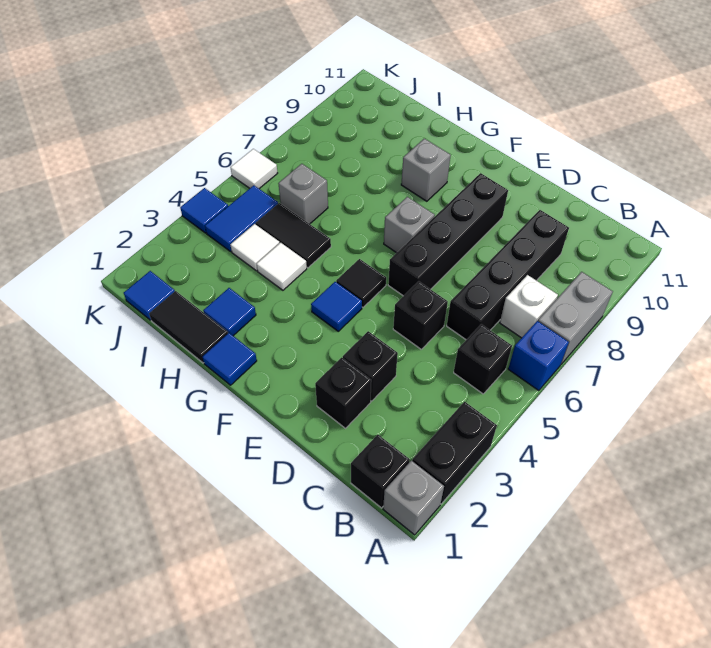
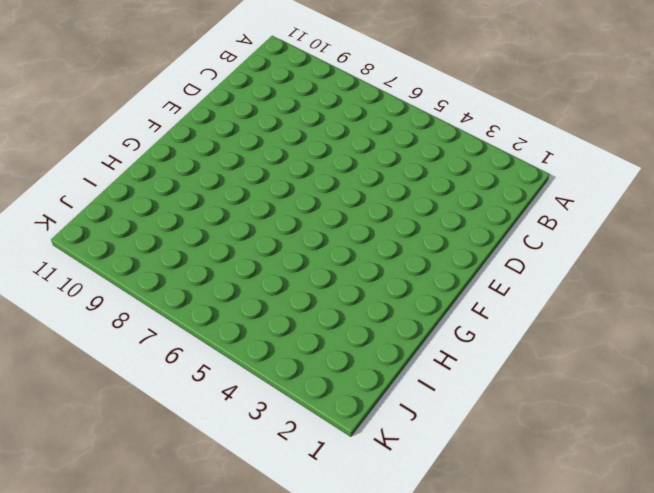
none -> grey 1x1 brick [383,461,444,535]
none -> black 1x2 brick [412,401,497,504]
none -> blue 1x1 brick [508,321,569,391]

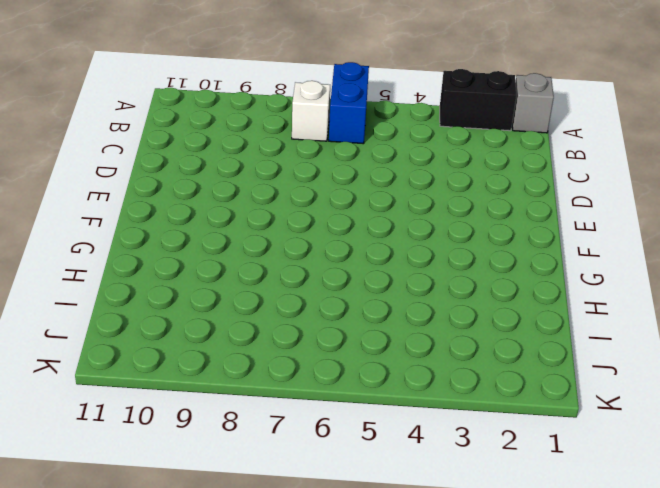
blue 1x2 brick [329,62,369,144] -> blue 1x1 brick [508,321,569,391]
none -> grey 1x2 brick [538,272,613,364]
none -> black 1x1 brick [351,435,410,508]
none -> black 1x1 brick [454,324,512,394]

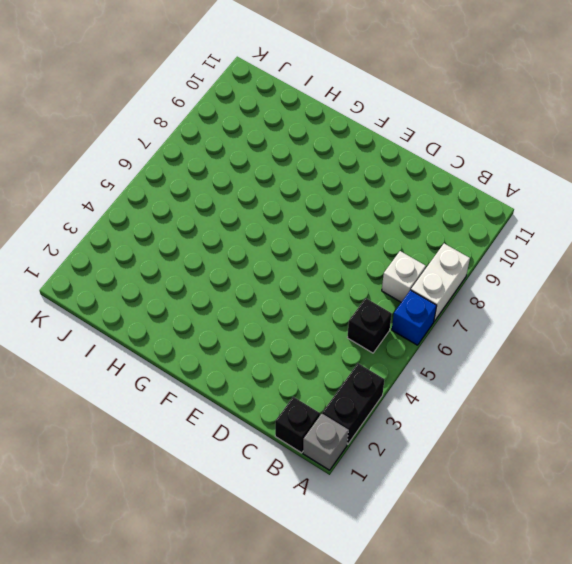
white 1x2 brick [411,244,470,321] -> grey 1x2 brick [538,272,613,364]
none -> black 1x4 brick [447,210,569,340]
none -> black 1x1 brick [315,358,371,428]
none -> black 1x1 brick [343,331,398,401]

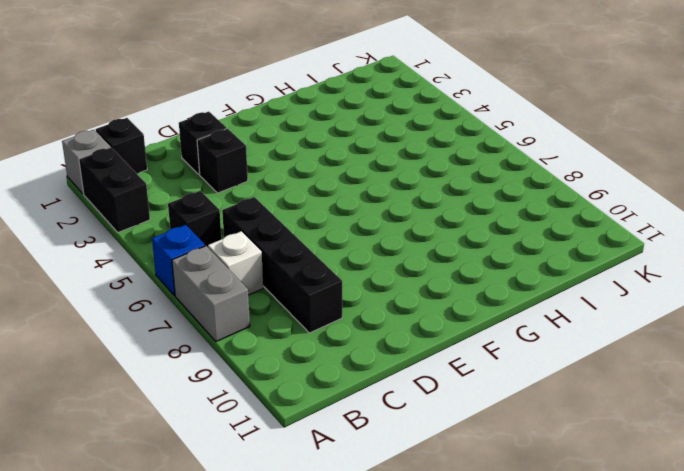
none -> black 1x1 brick [393,281,448,350]
none -> black 1x4 brick [388,173,508,296]
none -> blue 1x1 tile [311,282,362,331]

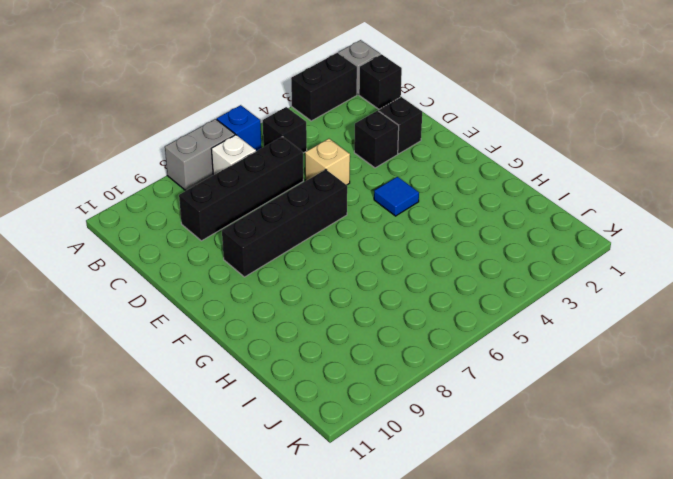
tan 1x1 brick [305,139,350,185] -> black 1x1 brick [393,281,448,350]
none -> black 1x1 tile [336,259,386,307]
none -> grey 1x1 brick [384,197,435,253]
none -> blue 1x1 tile [203,333,257,385]

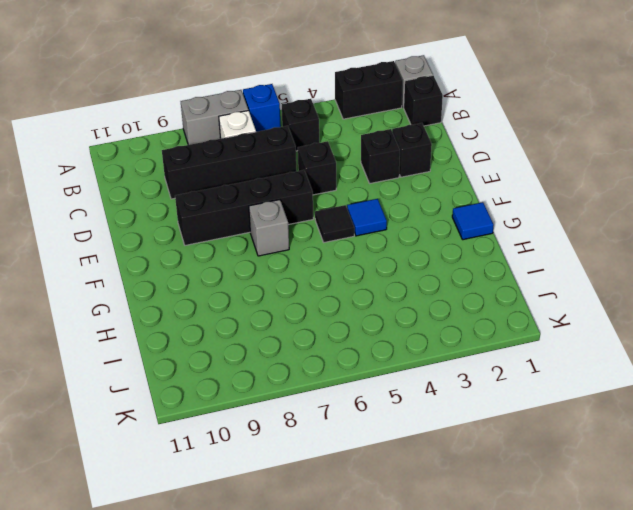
none -> grey 1x1 brick [401,138,451,201]
none -> black 1x2 tile [149,291,228,363]
none -> blue 1x1 tile [203,288,256,336]

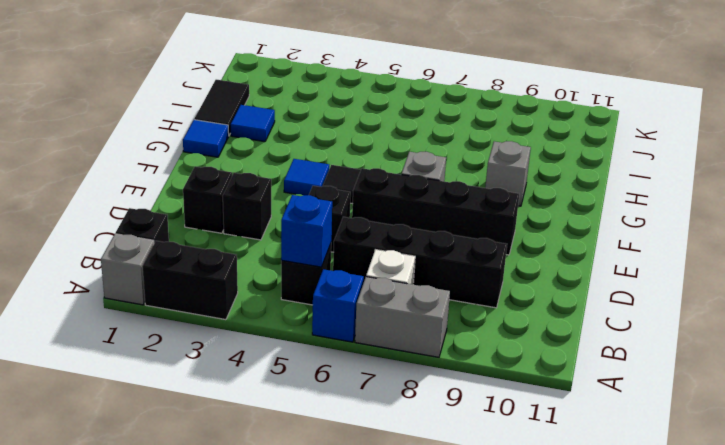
blue 1x1 brick [281,195,332,267] -> none
none -> white 1x1 tile [257,243,307,290]
none -> black 1x2 tile [256,203,331,268]
none -> white 1x1 tile [230,224,279,271]

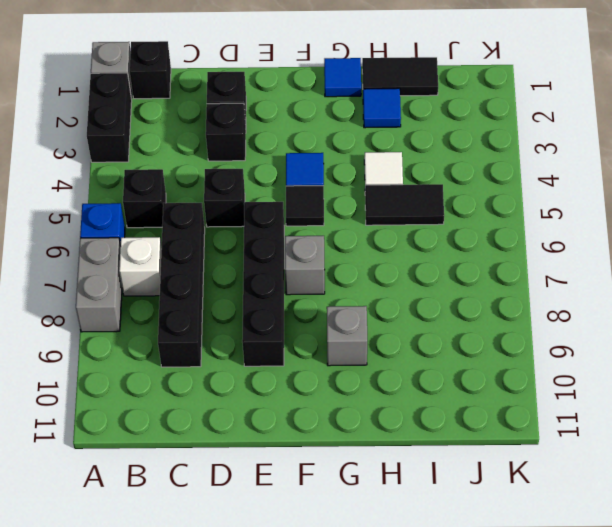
none -> white 1x1 tile [230,224,279,271]
none -> grey 1x1 brick [278,164,328,224]
none -> blue 1x1 tile [124,271,175,320]

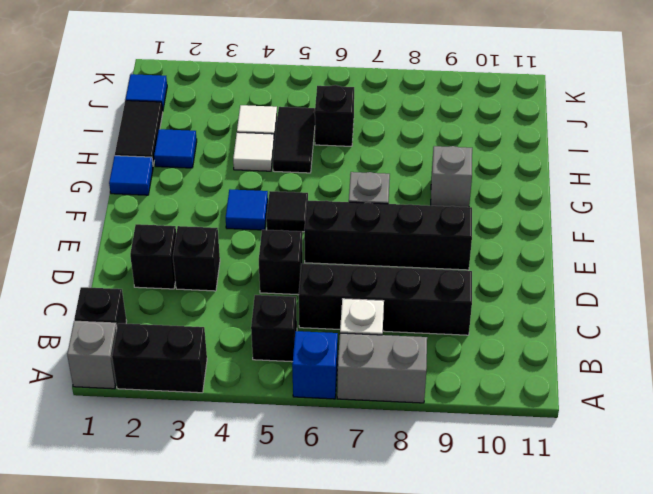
black 1x1 brick [315,85,354,146] -> grey 1x1 brick [278,164,328,224]
none -> blue 1x2 tile [205,185,278,251]
none -> blue 1x1 tile [180,188,228,233]
none -> white 1x1 tile [230,149,278,189]

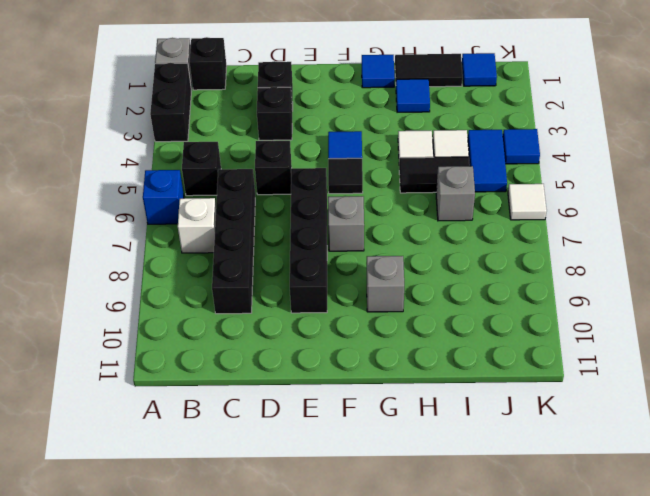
none -> grey 1x2 brick [538,272,613,364]

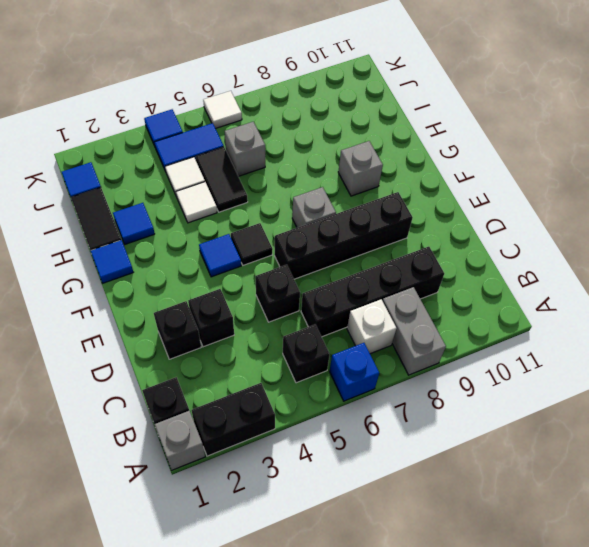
grey 1x2 brick [382,287,446,375] -> grey 1x2 brick turned to [538,272,613,364]

